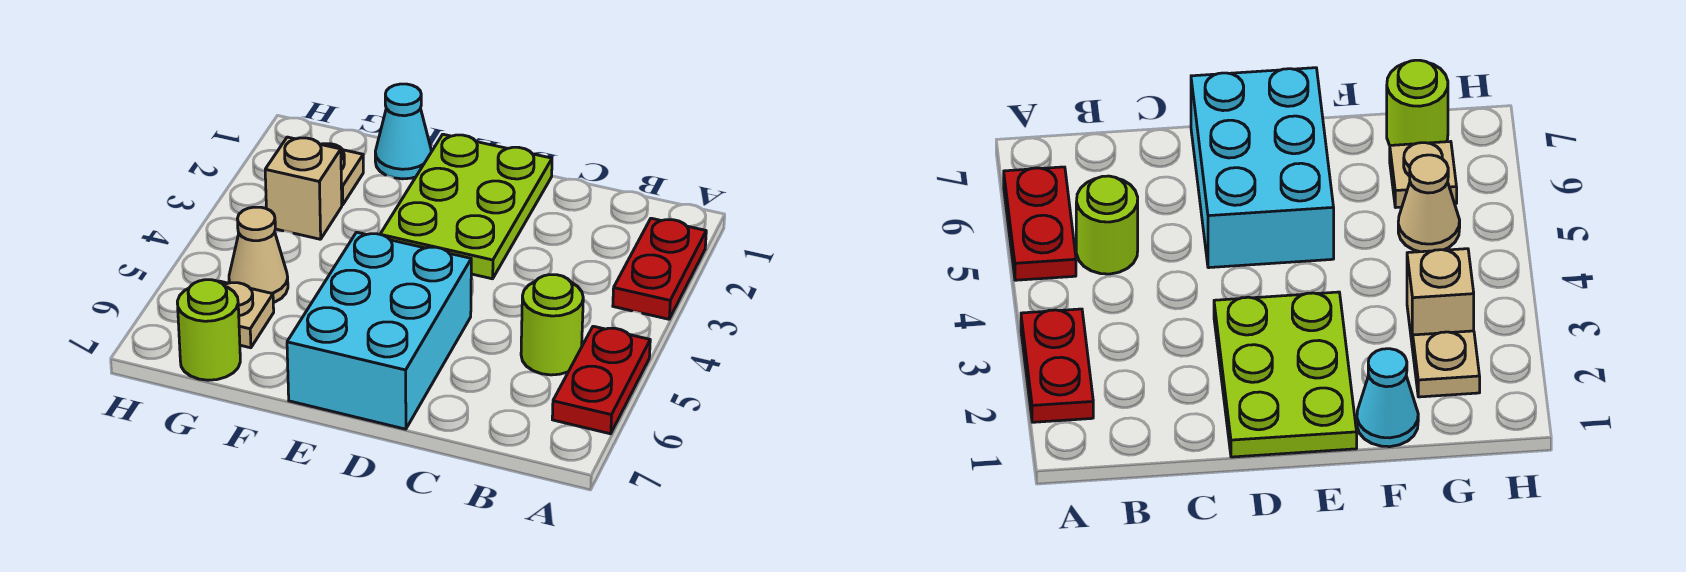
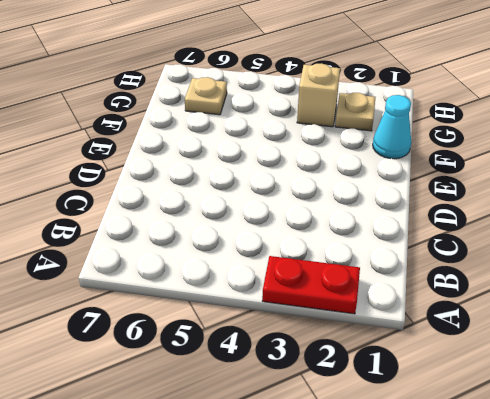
none -> red 1x2 plate [552,326,650,434]
none -> lime 1x1 round brick [521,275,583,375]

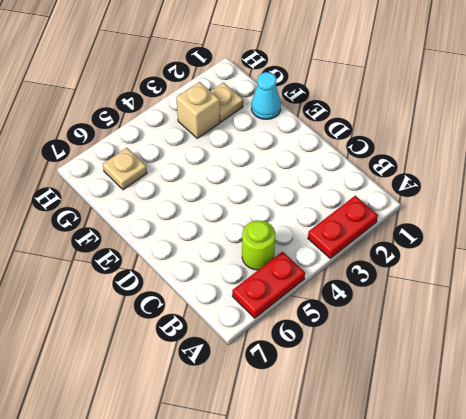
none -> lime 2x3 plate [380,134,552,279]
none -> cyan 2x3 brick [287,232,471,429]

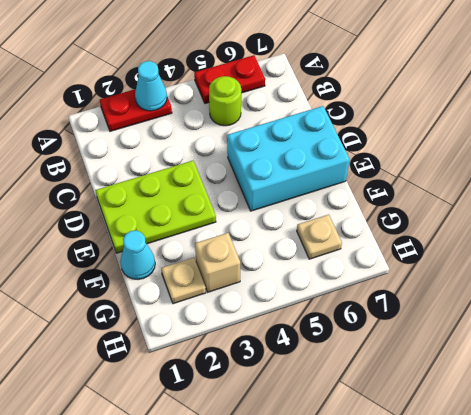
cyan 1x1 cone [135,61,167,111] -> none
none -> tan 1x1 cone [229,207,288,303]
none -> lime 1x1 round brick [177,280,240,380]

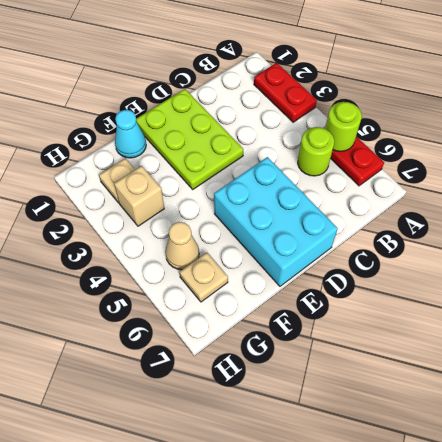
lime 1x1 round brick [325,102,362,151] -> lime 1x1 round brick moved to [177,280,240,380]

